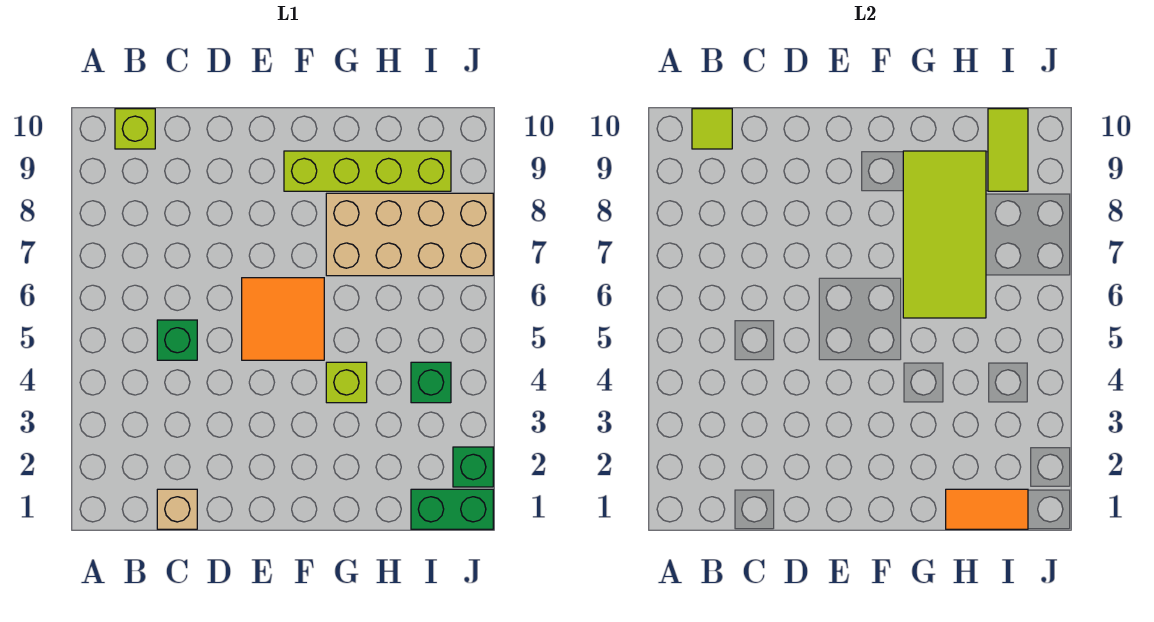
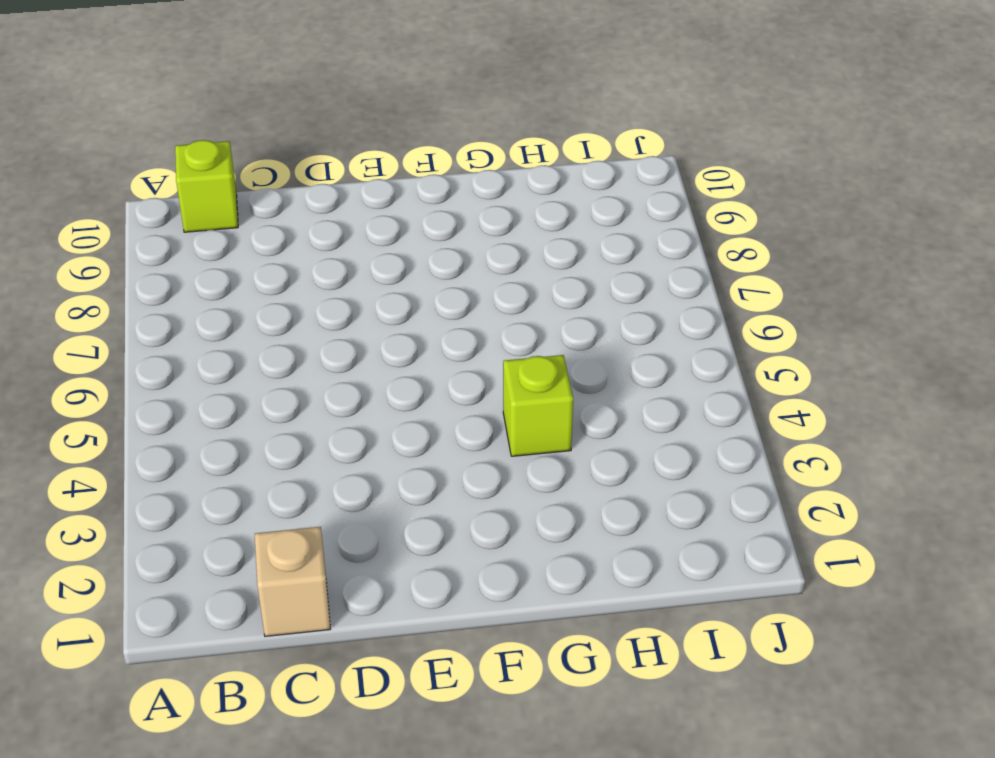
none -> green 1x1 brick [157,320,197,360]
none -> orange 2x2 tile [242,278,324,360]
none -> lime 1x4 brick [284,151,451,191]

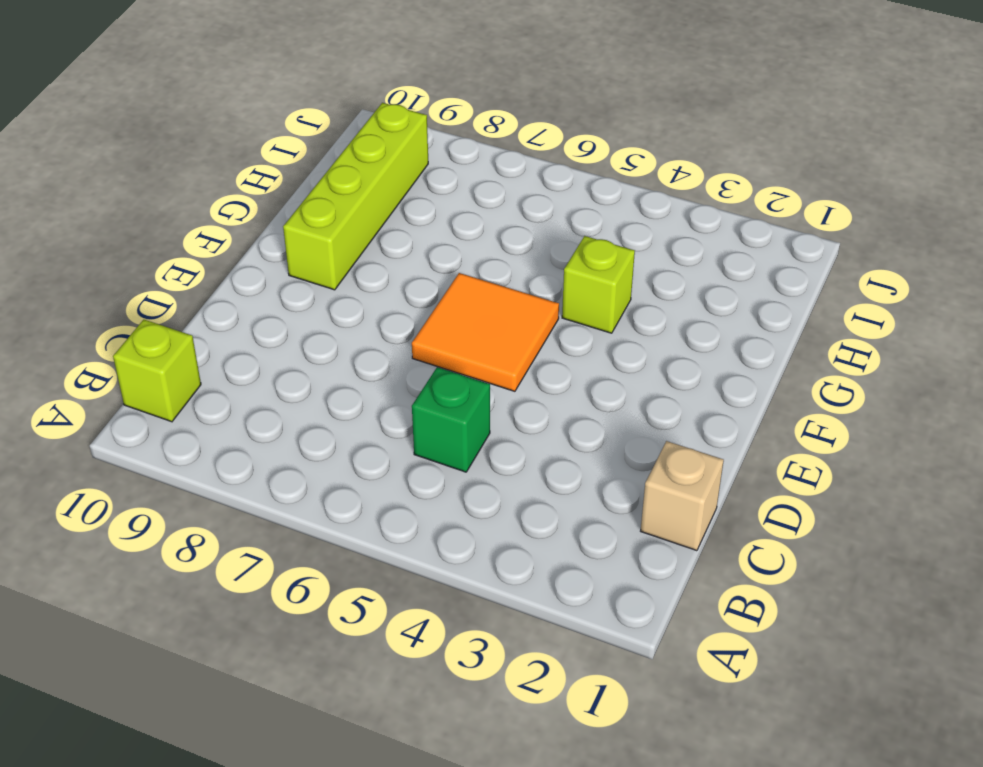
none -> tan 2x4 brick [326,193,493,276]
none -> green 1x2 brick [411,489,493,529]
none -> green 1x1 brick [411,362,451,403]

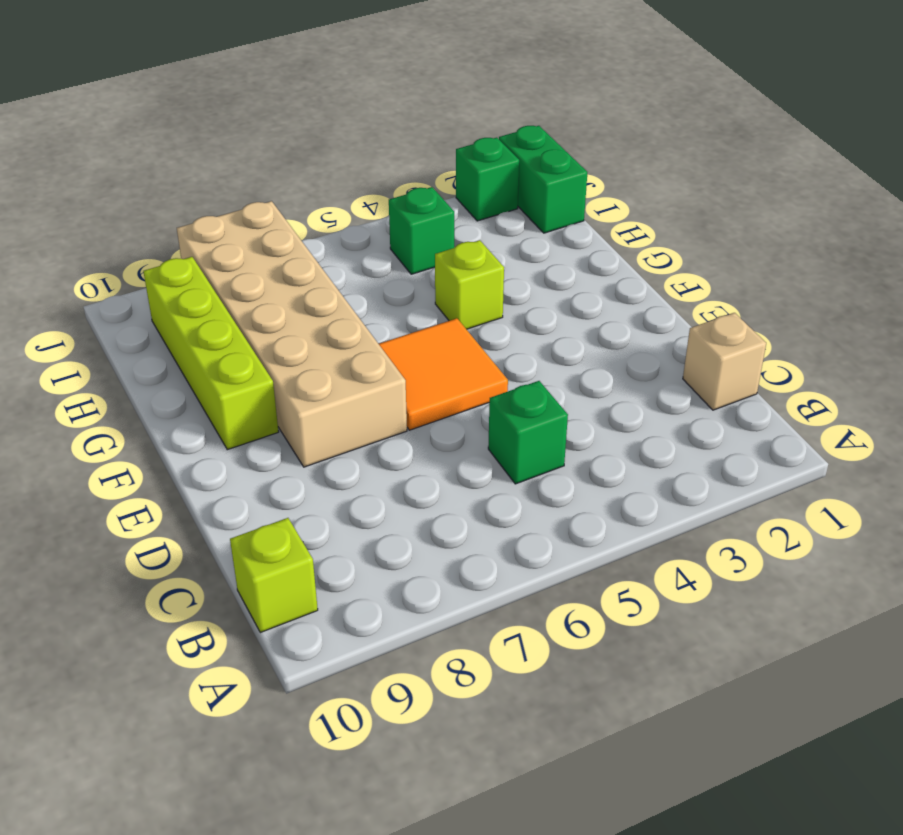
tan 2x6 brick [177,201,407,467] -> tan 2x4 brick [326,193,493,276]
none -> lime 1x1 tile [692,109,732,149]
none -> lime 2x4 tile [903,151,986,318]
none -> orange 1x2 tile [946,489,1028,529]

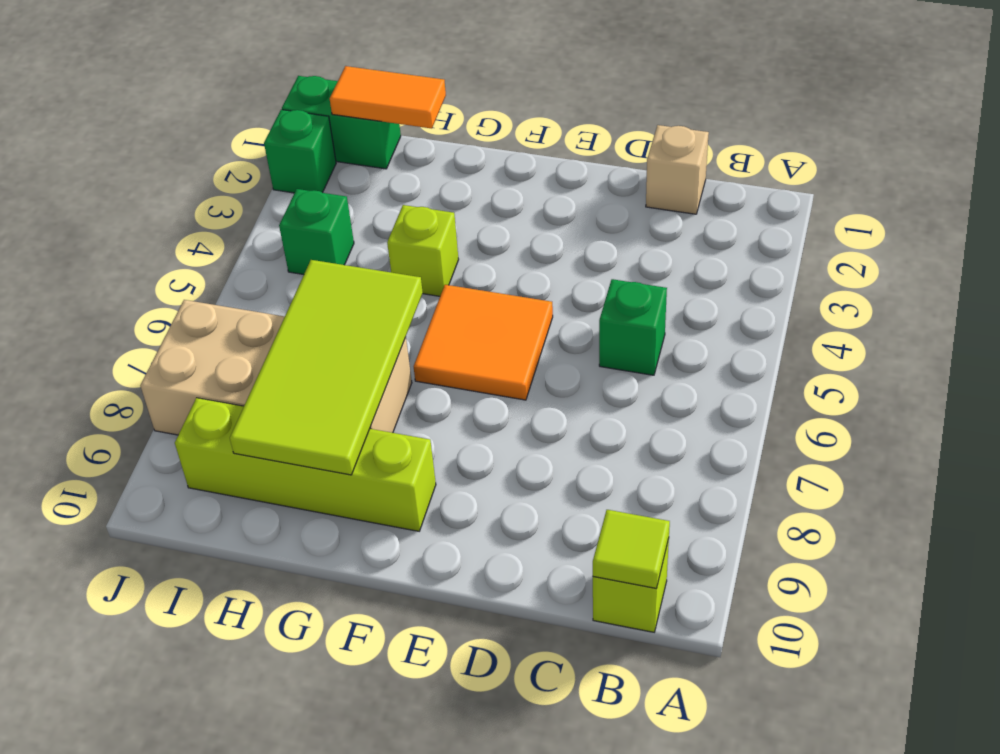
none -> lime 1x2 tile [988,109,1028,191]

